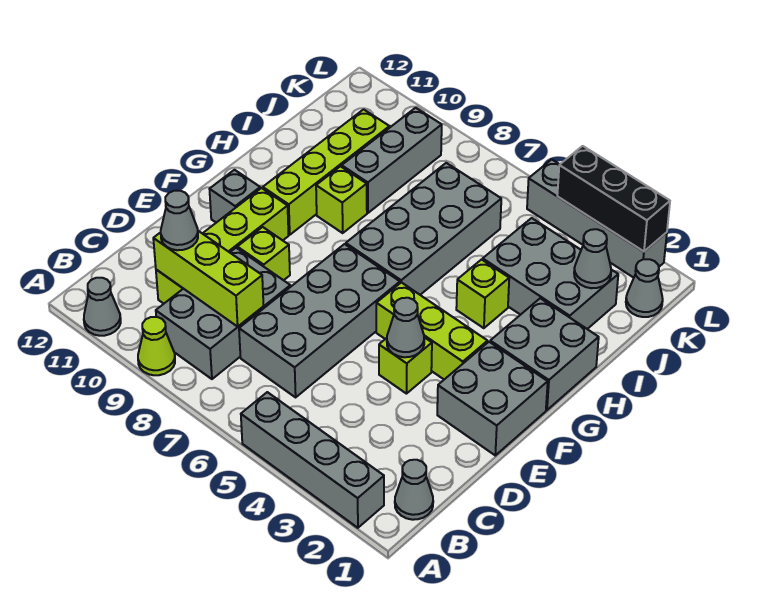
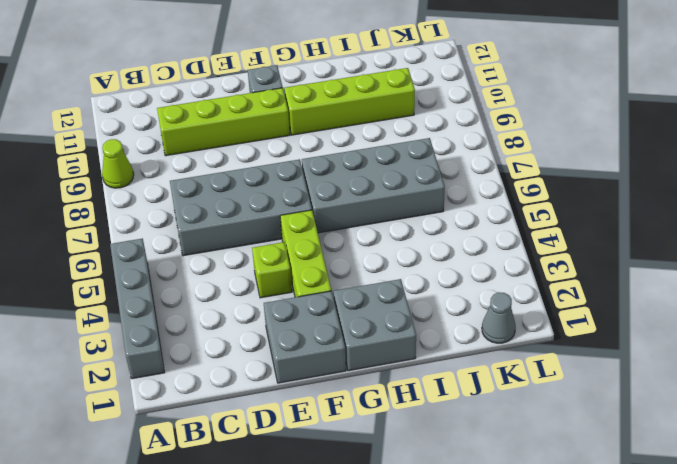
none -> grey 1x1 cone [84,278,121,336]
none -> grey 1x1 cone [395,460,433,520]
none -> grey 2x3 brick [156,248,290,379]

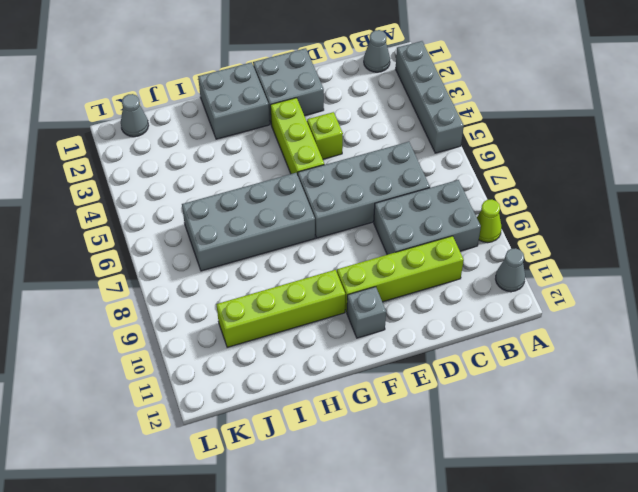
none -> lime 1x1 brick [237,227,290,280]
none -> lime 1x1 brick [456,260,509,328]
none -> lime 1x1 brick [316,166,367,233]

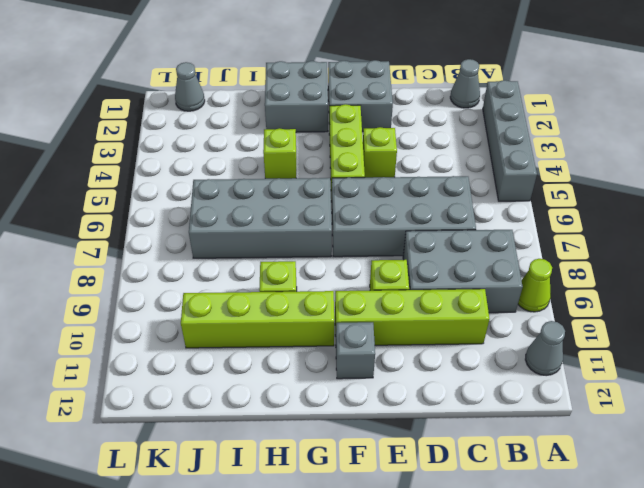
none -> grey 2x3 brick [483,218,618,329]
none -> grey 1x3 brick [342,108,442,213]
none -> grey 1x4 brick [527,159,667,278]

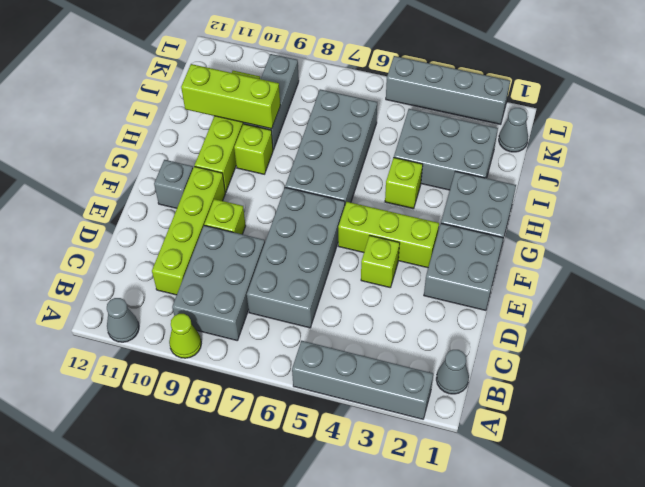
lime 1x3 brick [181,64,280,129] -> lime 1x3 brick moved to [153,231,264,327]
none -> grey 1x1 cone [387,298,424,357]
none -> grey 1x1 cone [574,229,611,288]
none -> black 1x3 brick [557,146,670,251]

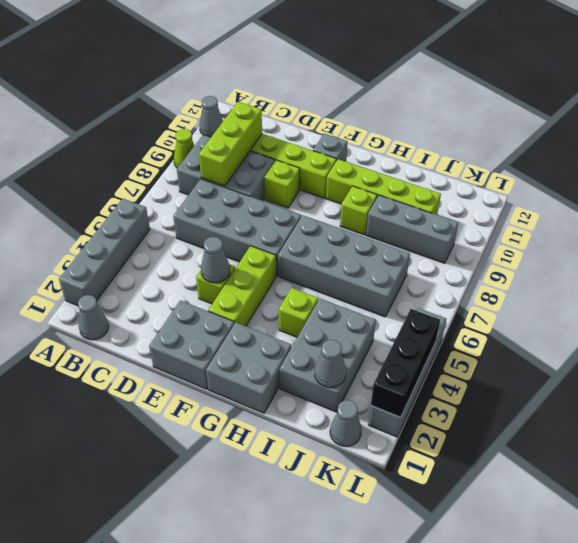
none -> grey 1x1 cone [161,191,198,250]

